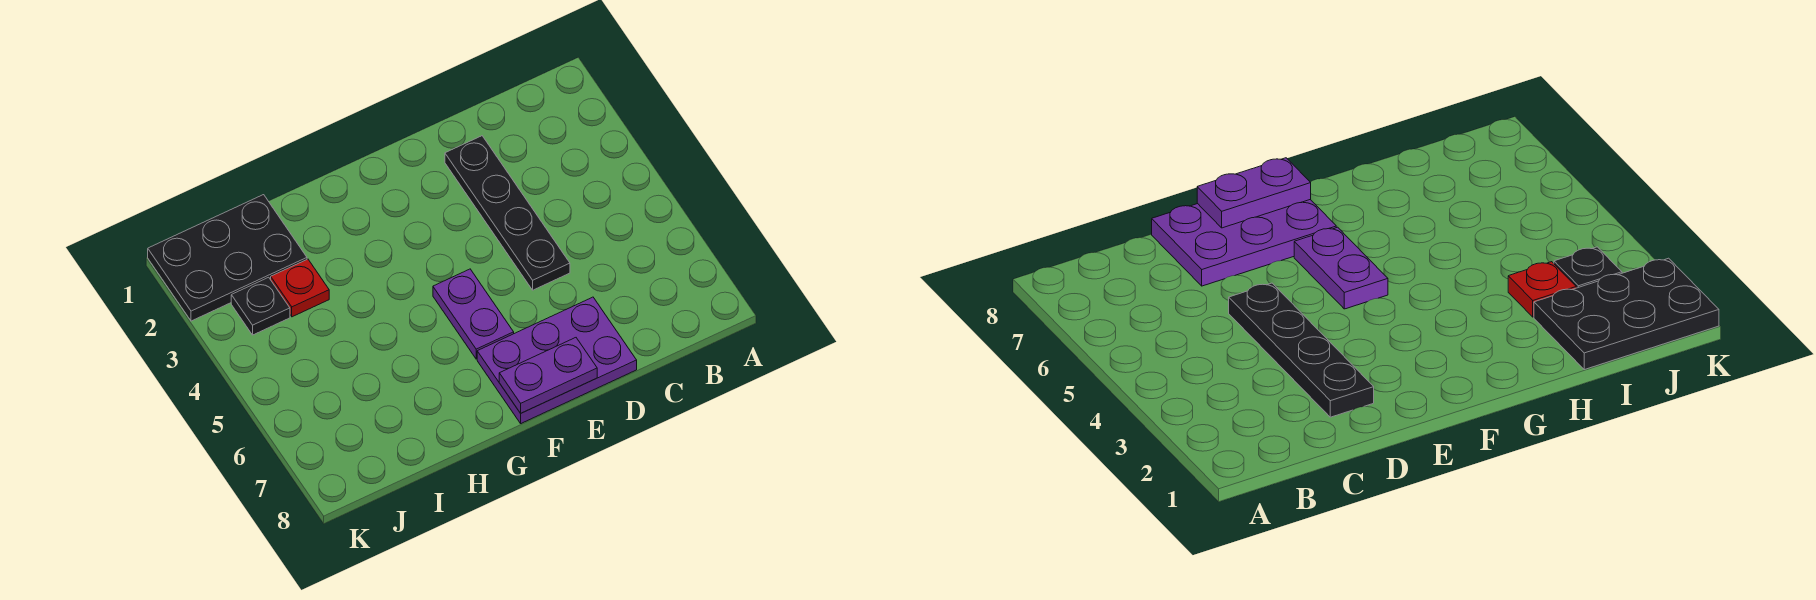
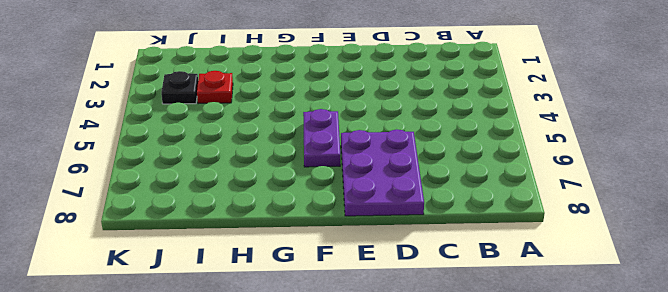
purple 2x3 plate [341,129,424,216] -> purple 2x3 plate turned to [477,297,637,423]
none -> black 1x4 plate [445,136,570,290]
none -> black 2x3 plate [148,195,307,321]

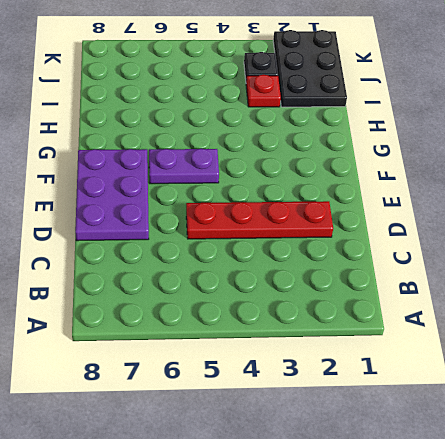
red 1x4 plate [186,201,333,239] -> black 1x4 plate [445,136,570,290]
none -> purple 1x2 plate [499,338,597,413]

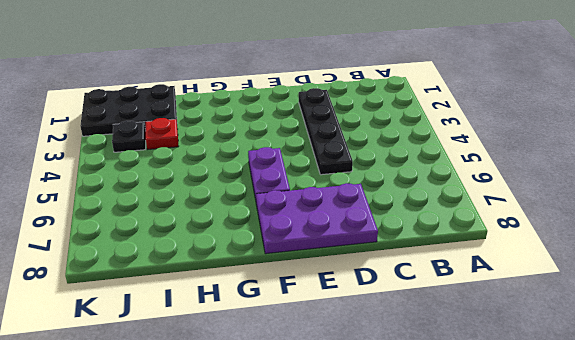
none -> purple 1x2 plate [499,338,597,413]

